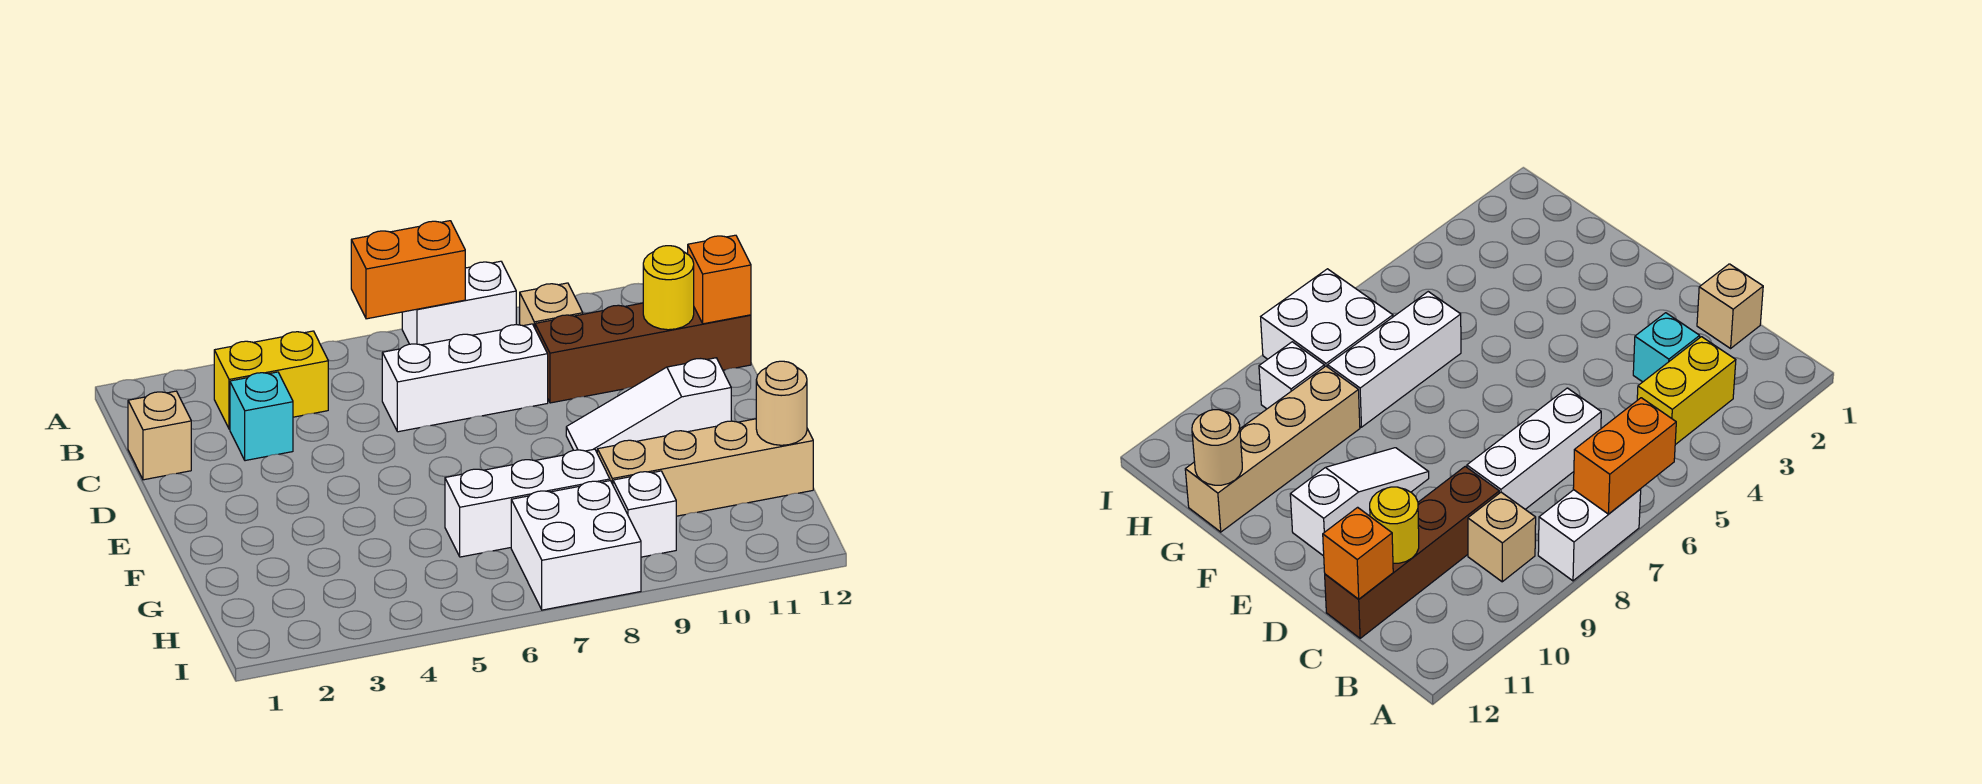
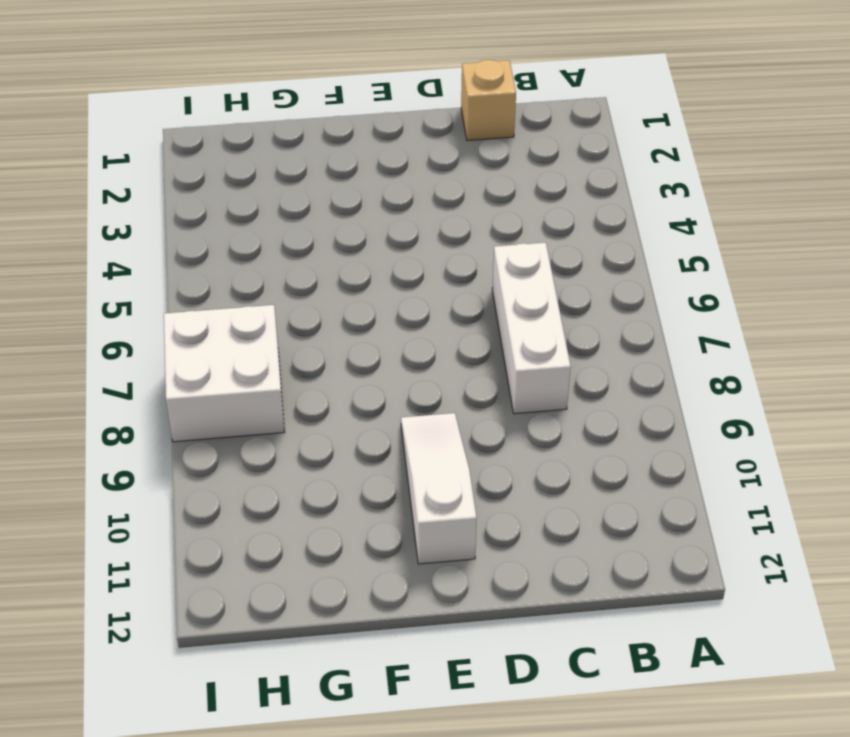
none -> white 1x2 brick [402,261,516,345]
none -> yellow 1x2 brick [214,331,328,429]
none -> tan 1x1 brick [520,283,583,328]

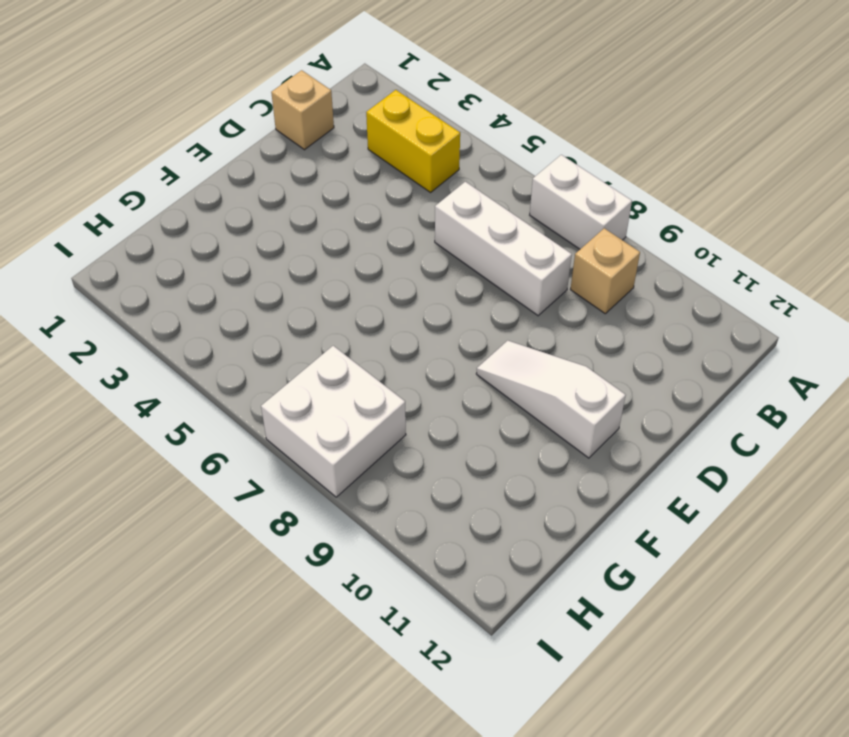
none -> cyan 1x1 brick [230,372,293,461]
none -> brown 1x4 brick [535,303,751,403]
none -> white 1x3 brick [445,449,610,557]

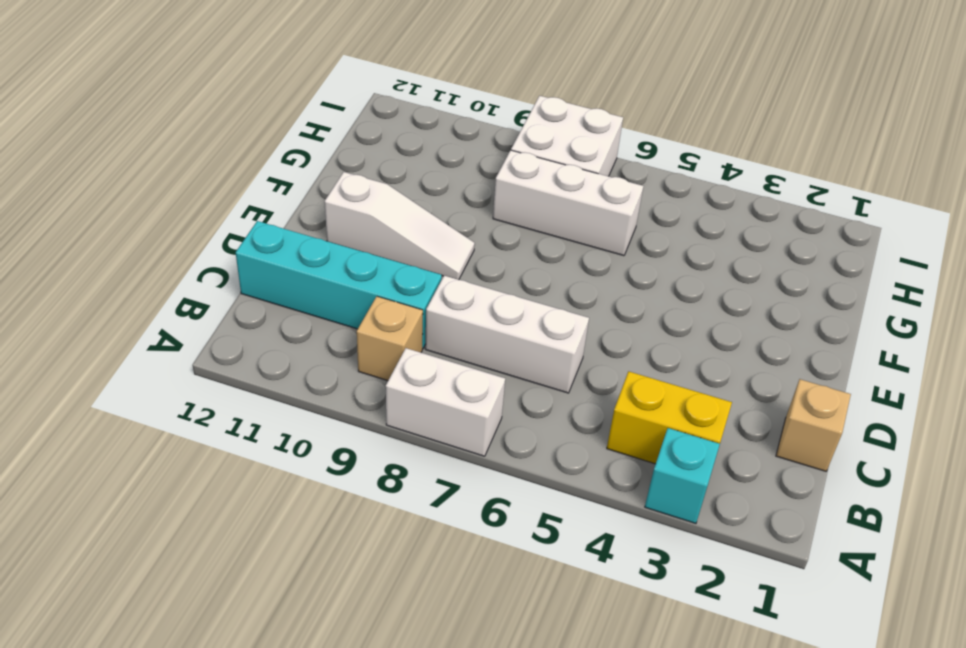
cyan 1x1 brick [645,428,720,523] -> cyan 1x1 brick moved to [230,372,293,461]
cyan 1x4 brick [236,221,442,349] -> brown 1x4 brick [535,303,751,403]
none -> tan 1x4 brick [597,419,813,516]
none -> white 1x1 brick [613,471,676,557]
none -> orange 1x2 brick [351,221,465,319]

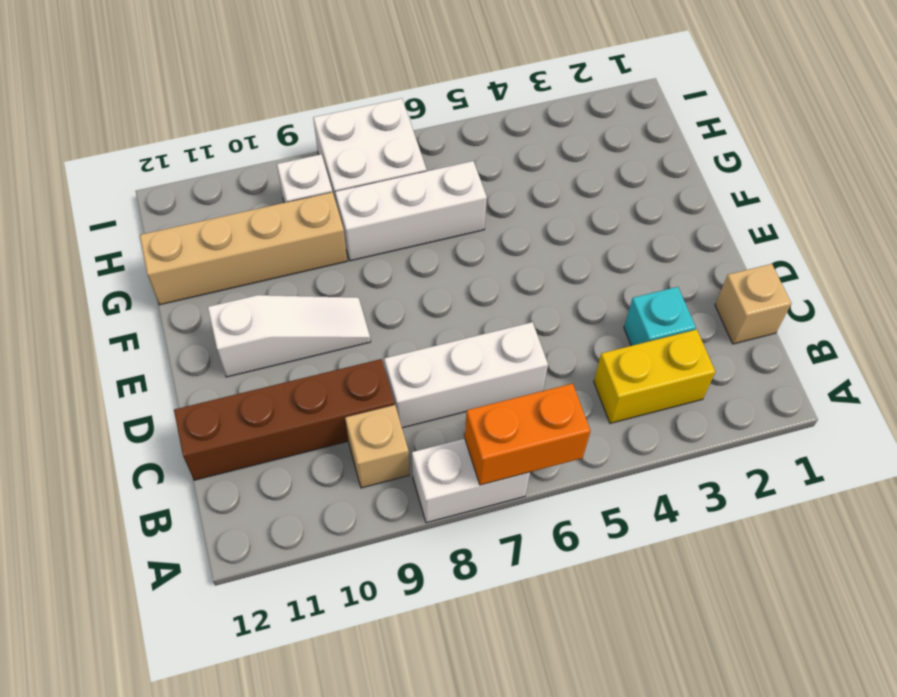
none -> yellow 1x1 round brick [643,246,694,330]
none -> orange 1x1 brick [688,235,751,324]
none -> tan 1x1 round brick [756,361,807,445]

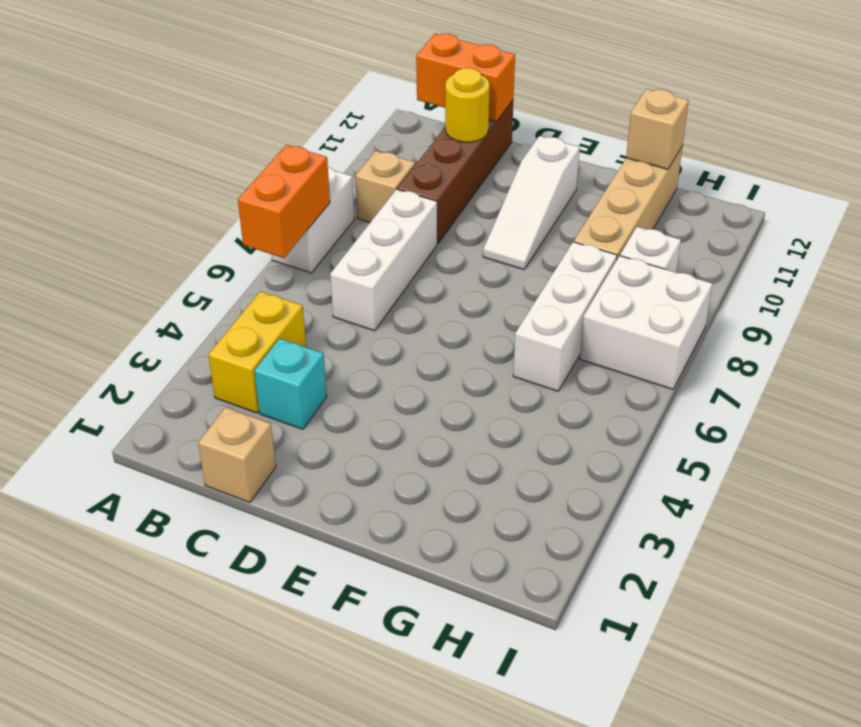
orange 1x2 brick [416,33,515,122] -> orange 1x1 brick [688,235,751,324]
tan 1x1 brick [626,89,689,169] -> tan 1x1 round brick [756,361,807,445]

